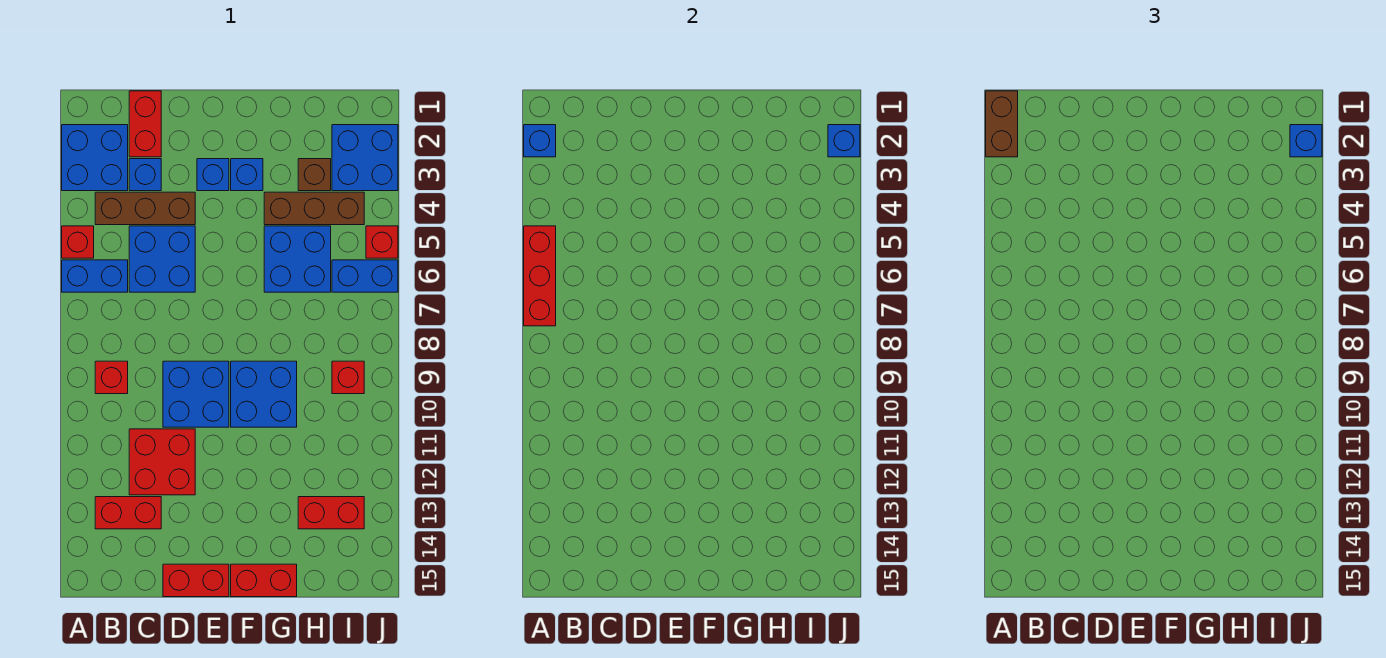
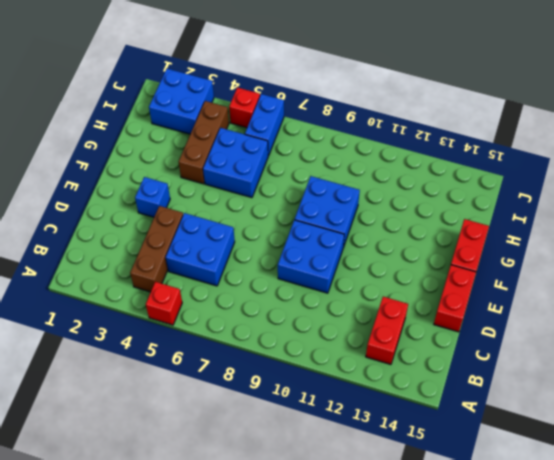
none -> blue 2x2 brick [62,125,128,191]
none -> blue 1x2 brick [62,260,128,292]
none -> red 1x1 brick [95,361,128,394]

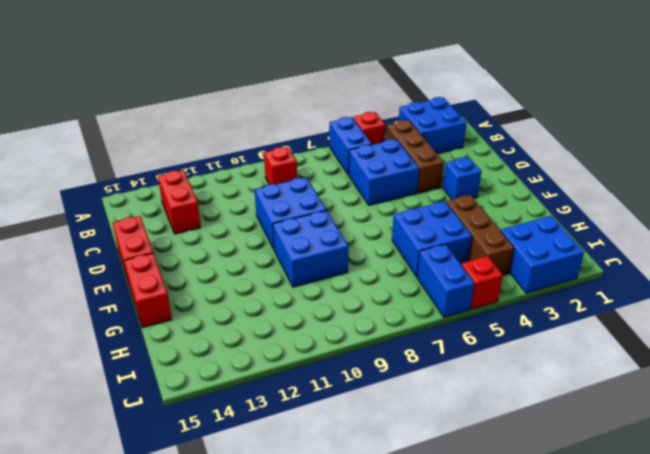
none -> red 1x2 brick [129,91,161,157]
none -> blue 1x1 brick [129,159,161,191]
none -> red 2x2 brick [129,429,195,495]

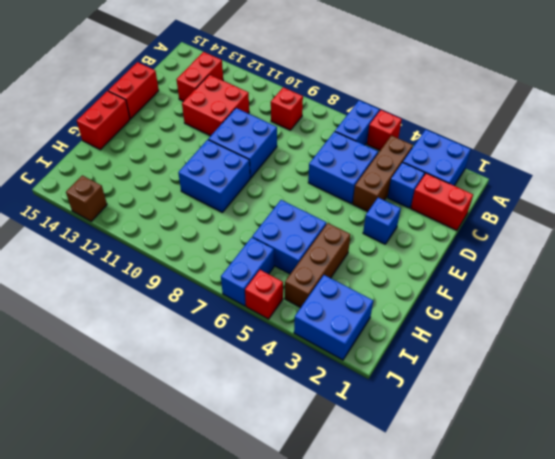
brown 1x1 brick [66,175,107,221] -> brown 1x1 brick moved to [298,159,331,191]
none -> blue 1x1 brick [231,159,263,191]
none -> red 1x2 brick [298,497,364,529]
none -> red 1x1 brick [332,361,364,394]

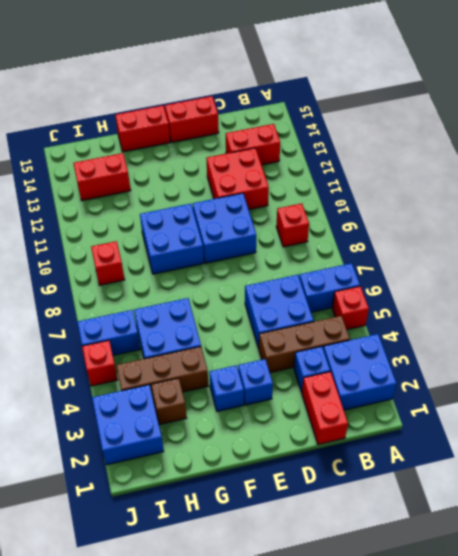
none -> blue 1x1 brick [524,125,556,157]
none -> red 1x3 brick [524,226,556,326]
none -> blue 1x1 brick [828,125,860,157]

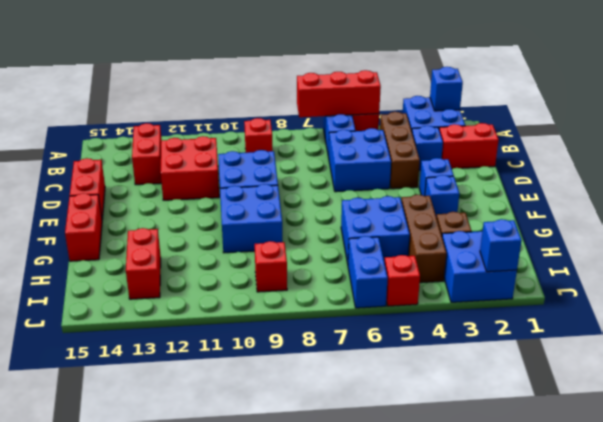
none -> brown 1x2 brick [986,91,1018,157]
none -> blue 1x1 brick [1290,125,1322,157]

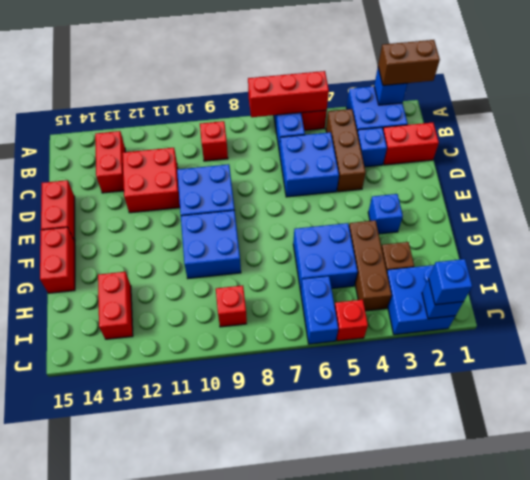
none -> blue 1x1 brick [197,159,229,191]

